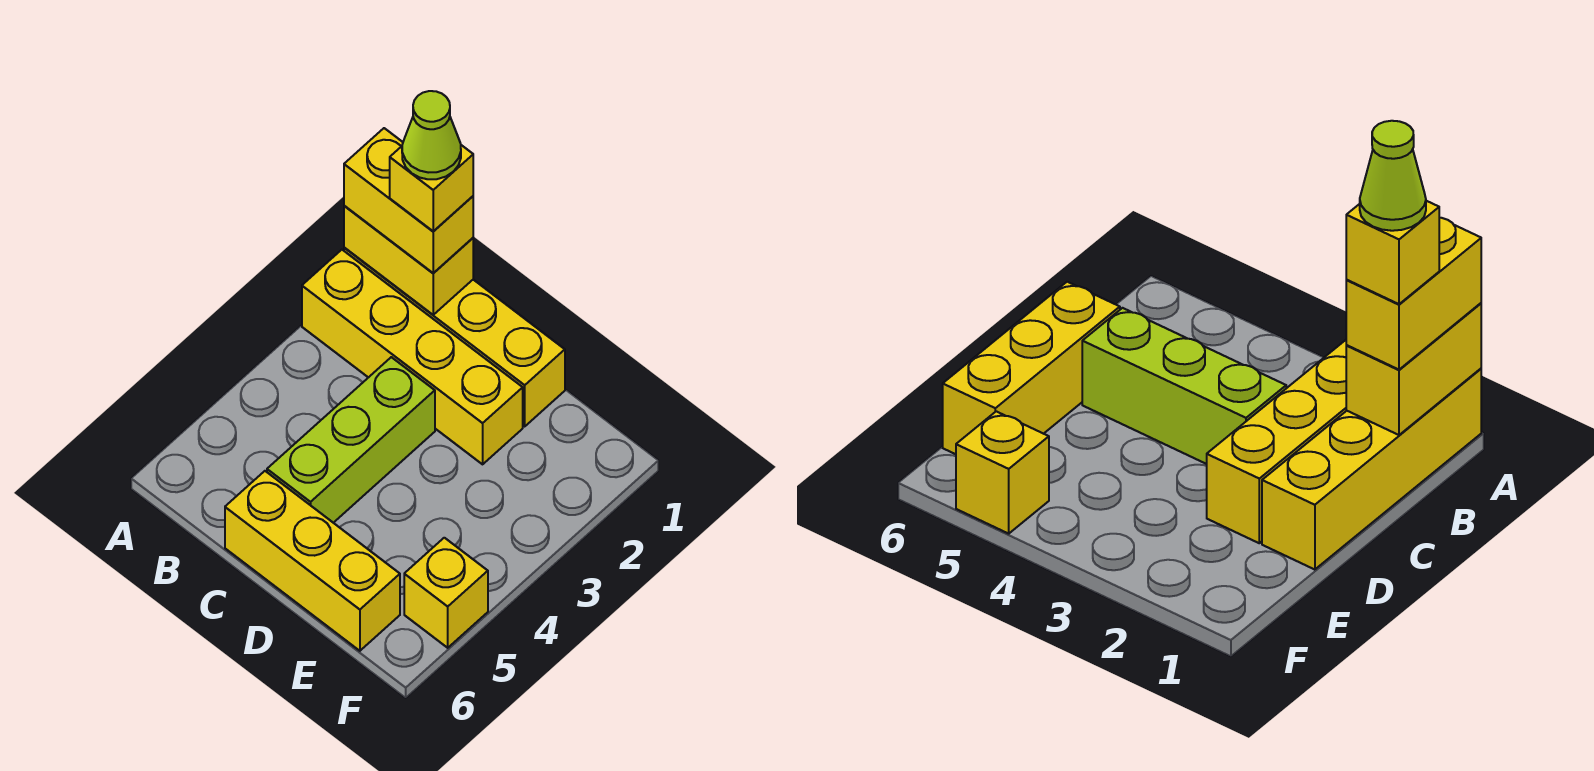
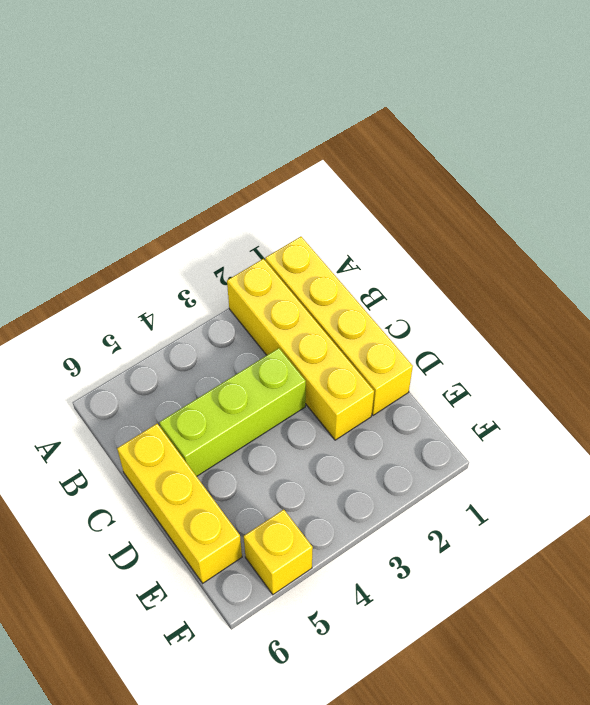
none -> yellow 1x2 brick [344,206,473,315]
none -> yellow 1x2 brick [344,128,473,273]

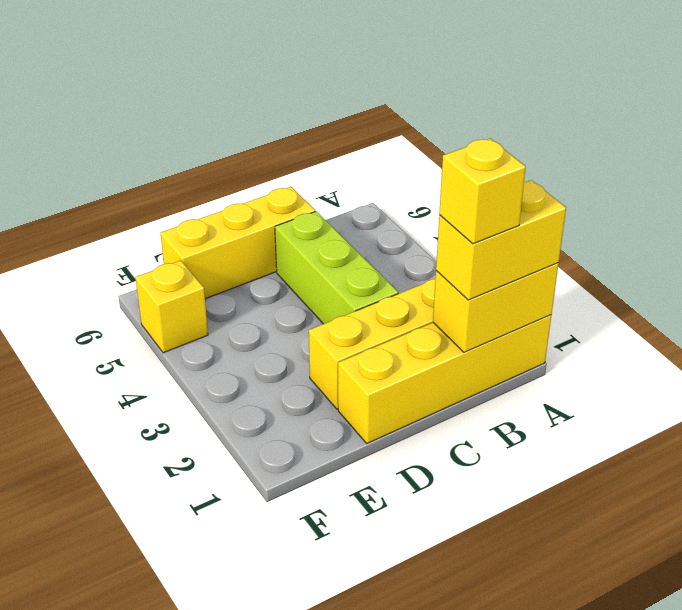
none -> lime 1x1 cone [402,91,461,179]

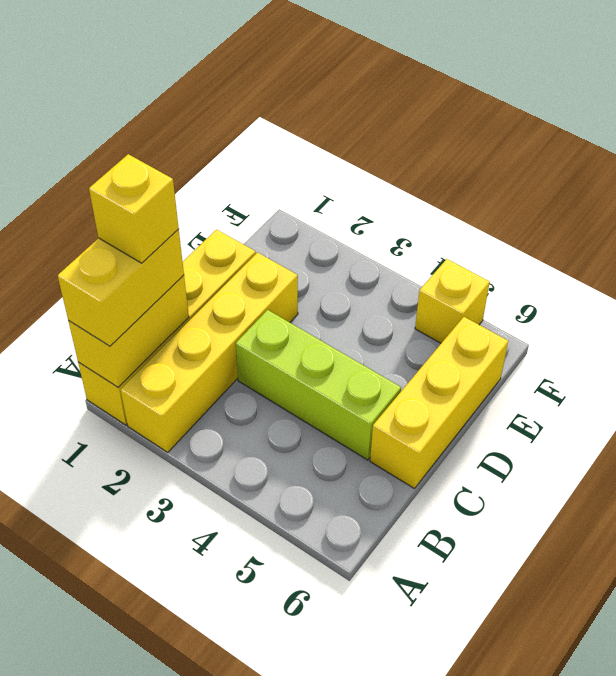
none -> lime 1x1 cone [402,91,461,179]

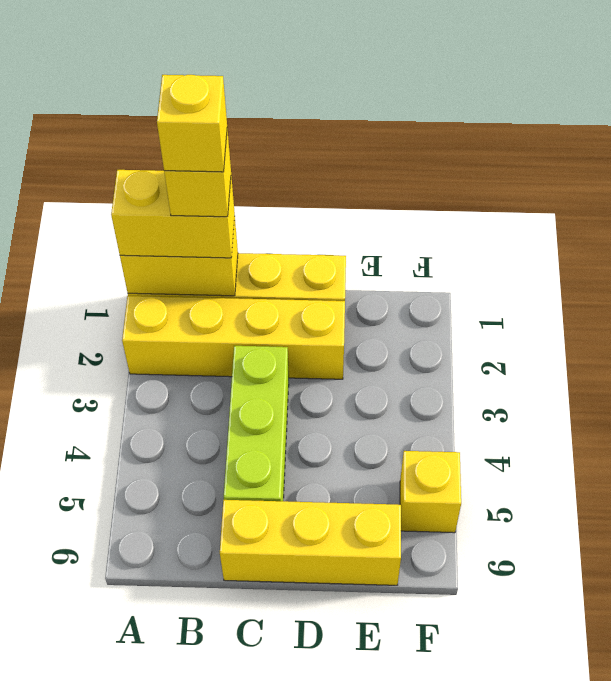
yellow 1x1 brick [157,75,227,172] -> lime 1x1 cone [402,91,461,179]

